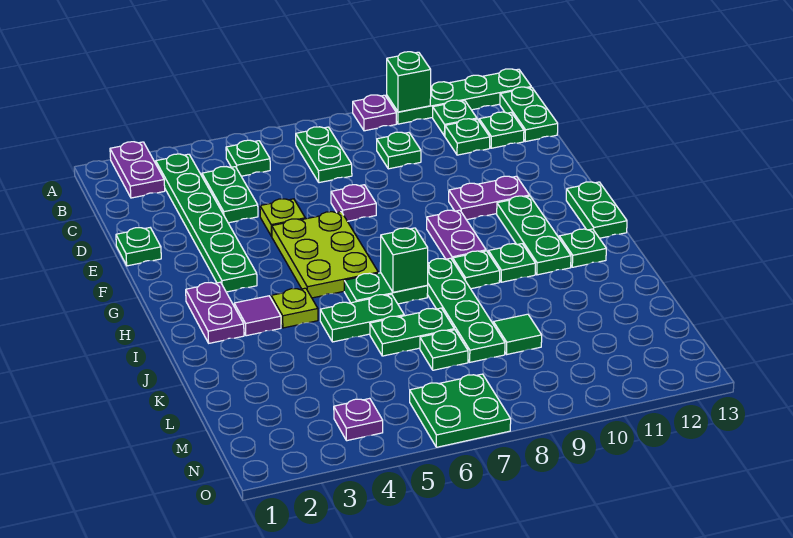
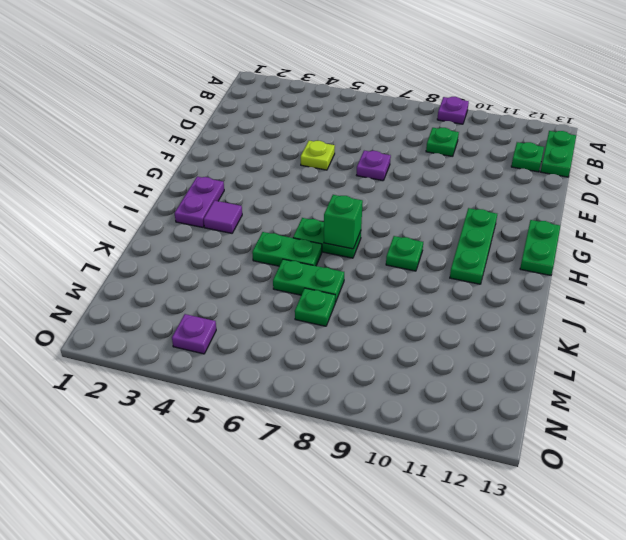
none -> purple 1x2 plate [110,142,165,198]
none -> green 1x4 plate [387,69,531,124]
none -> green 1x6 plate [156,154,257,292]
none -> green 1x1 plate [226,140,270,176]

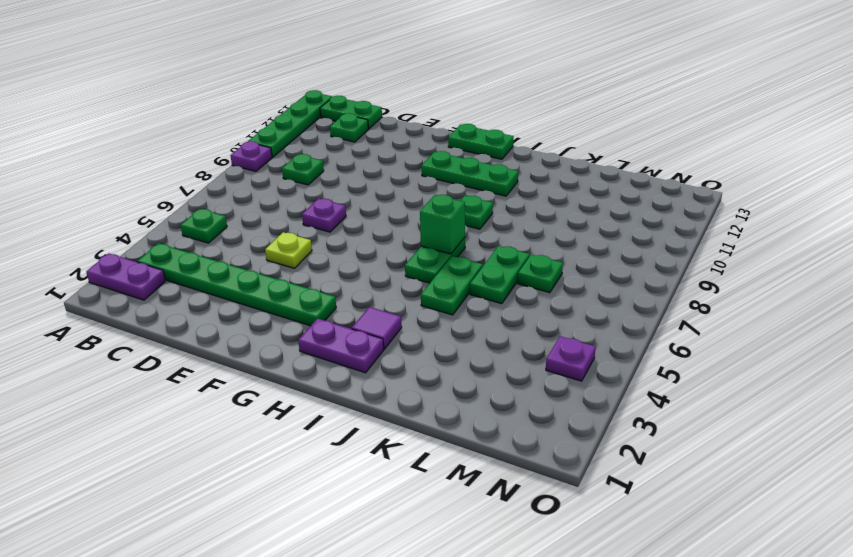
none -> green 1x2 plate [296,127,352,183]
none -> green 1x1 plate [433,100,477,136]
none -> green 1x2 plate [202,167,258,223]
none -> green 1x1 plate [445,119,490,155]

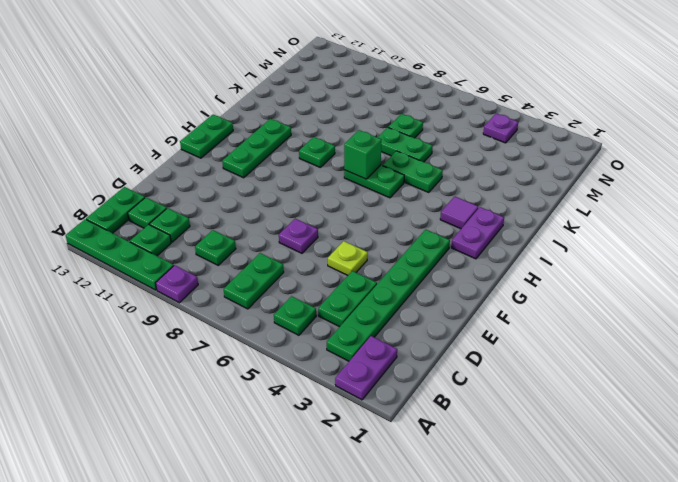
none -> green 1x1 plate [116,228,161,266]
none -> lime 2x3 plate [272,212,378,298]
none -> purple 1x2 plate [449,176,530,220]
none -> purple 1x2 plate [427,210,486,260]

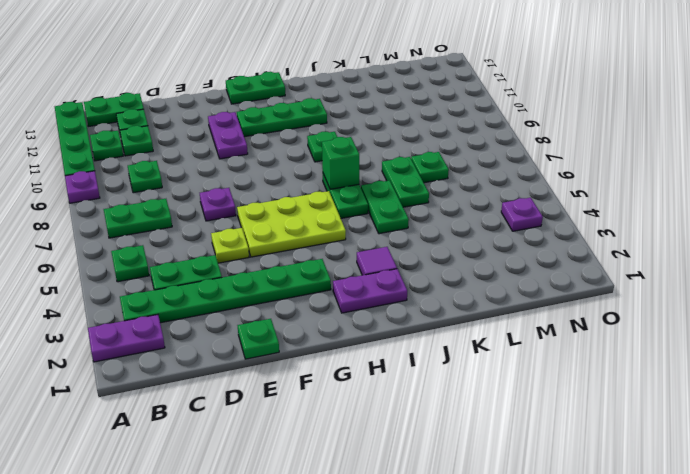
none -> purple 1x2 plate [427,210,486,260]
none -> lime 1x1 plate [271,288,318,328]
none -> green 1x4 plate [427,258,505,362]
none -> green 1x1 plate [488,244,535,282]

